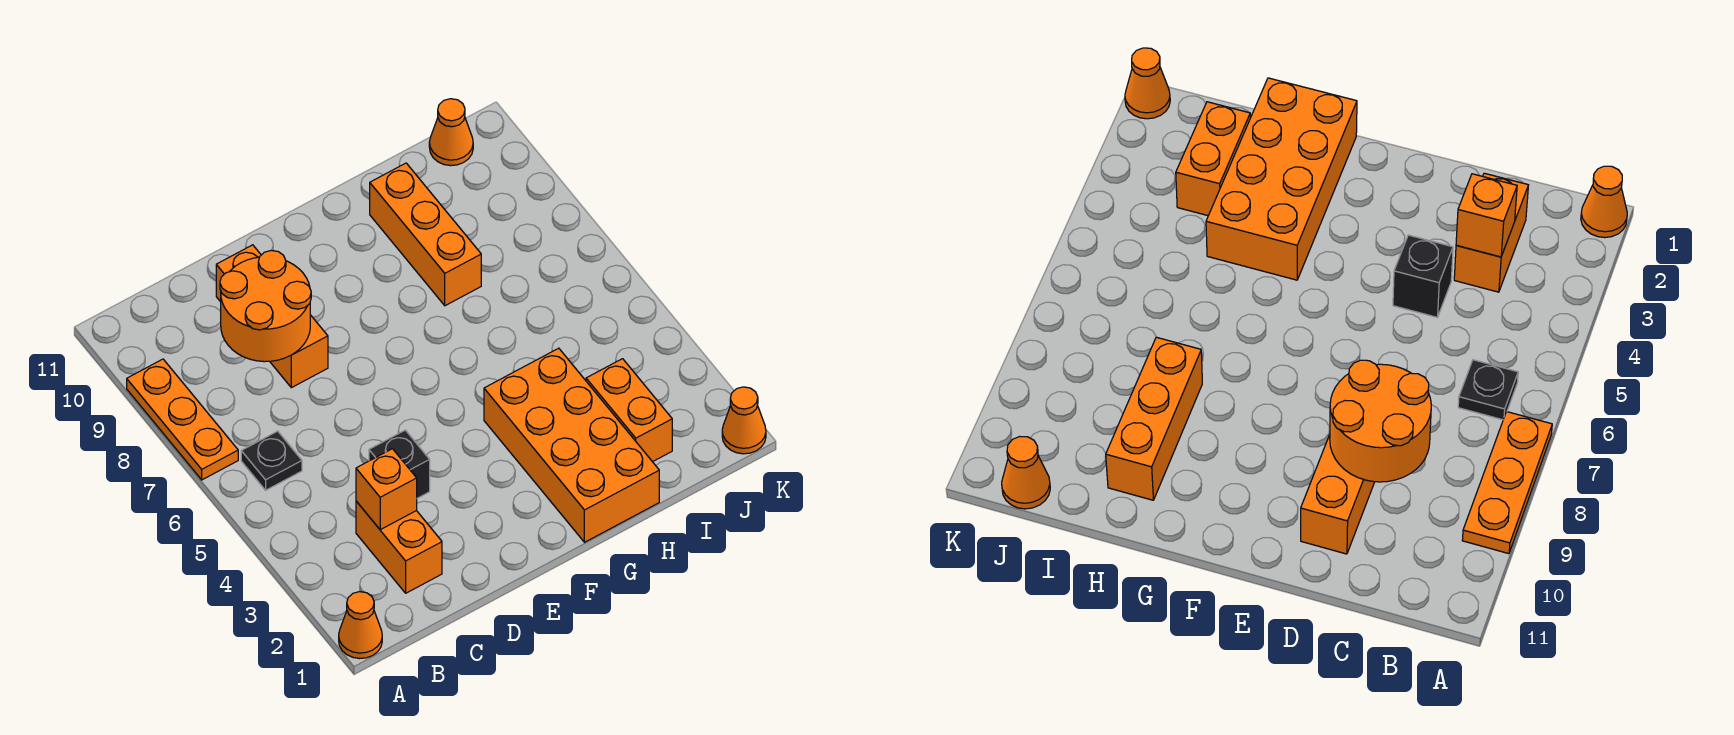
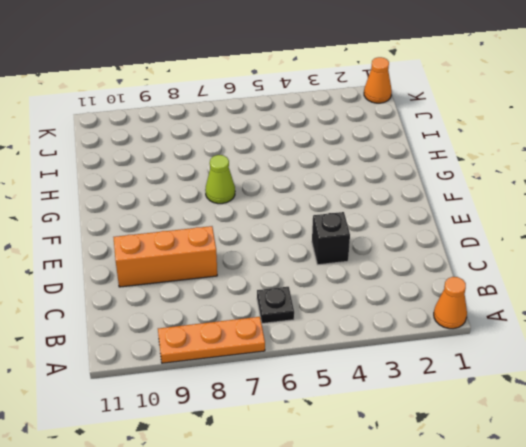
lime 1x1 cone [205,155,235,204] -> none
none -> orange 1x2 brick [356,501,442,593]
none -> orange 2x4 brick [484,348,659,542]
none -> orange 1x3 brick [370,163,481,306]

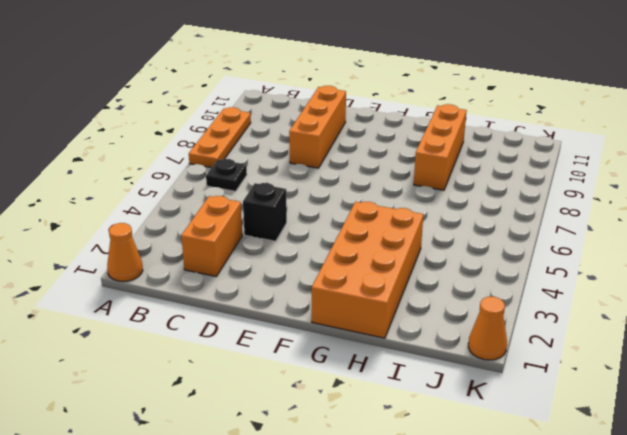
none -> orange 1x2 brick [586,359,672,462]
none -> orange 1x1 cone [429,99,473,166]
none -> orange 1x1 brick [356,449,417,530]

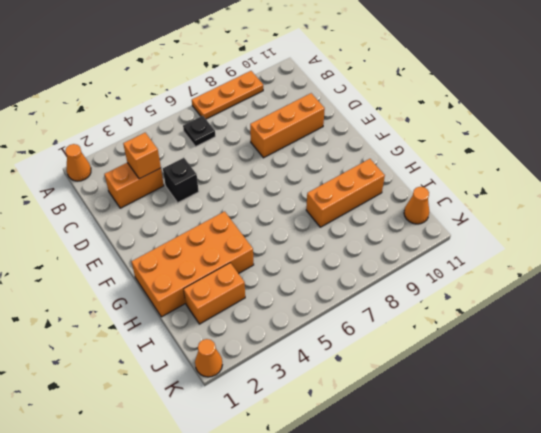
none -> orange 2x2 round brick [220,250,311,362]

